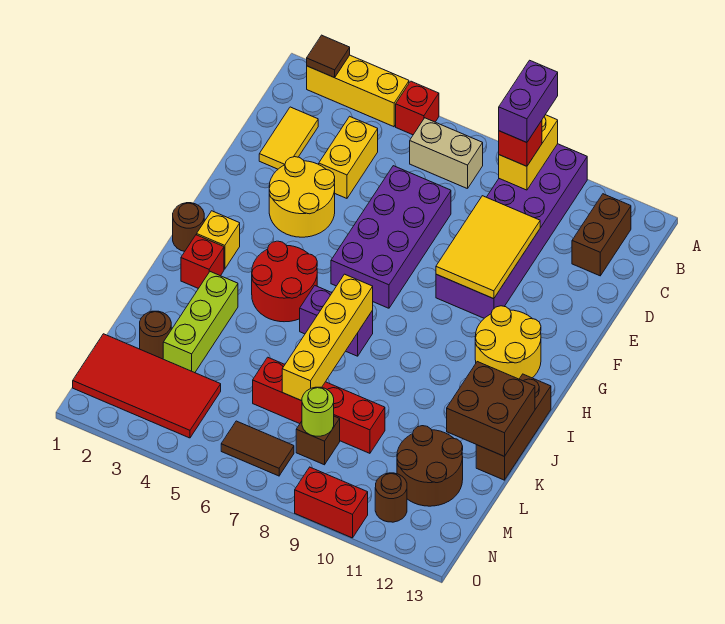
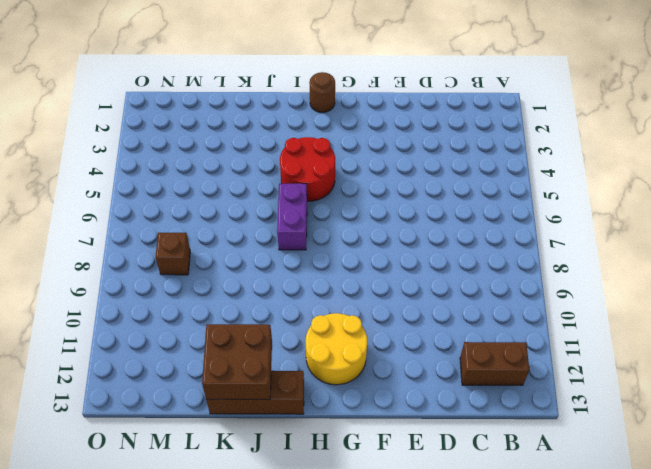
none -> yellow 1x3 brick [307,55,409,127]
none -> red 1x1 brick [396,81,439,135]
none -> purple 2x6 brick [436,144,587,318]
none -> tan 1x2 brick [410,118,483,189]

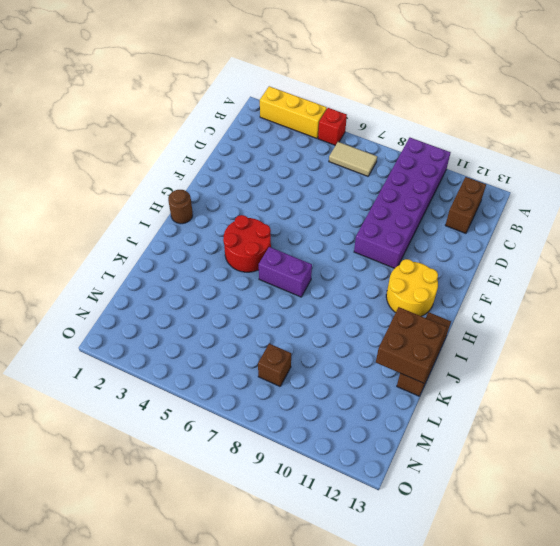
tan 1x2 tile [329,142,377,176] -> tan 1x2 brick [410,118,483,189]
none -> yellow 1x2 tile [259,107,318,169]
none -> yellow 1x2 brick [319,116,378,198]
none -> purple 2x4 brick [331,166,451,308]
none -> yellow 2x2 round brick [269,157,335,237]

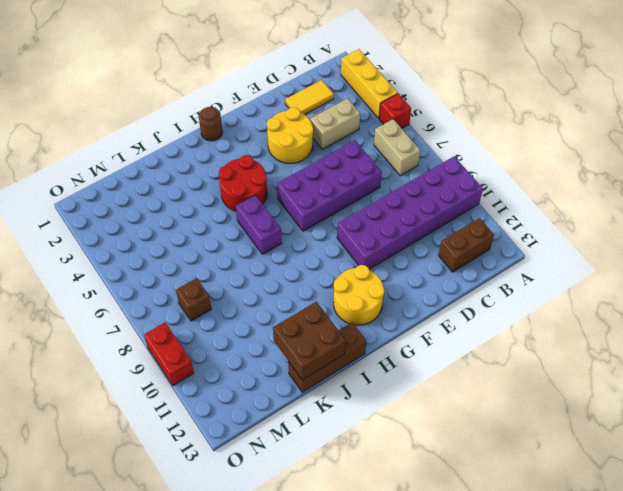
tan 1x2 brick [310,99,360,149] -> yellow 1x2 brick [319,116,378,198]
none -> yellow 1x1 brick [197,211,240,269]
none -> red 1x1 brick [181,235,224,288]
none -> lime 1x3 brick [163,272,238,373]
none -> brown 1x1 round brick [140,311,171,359]

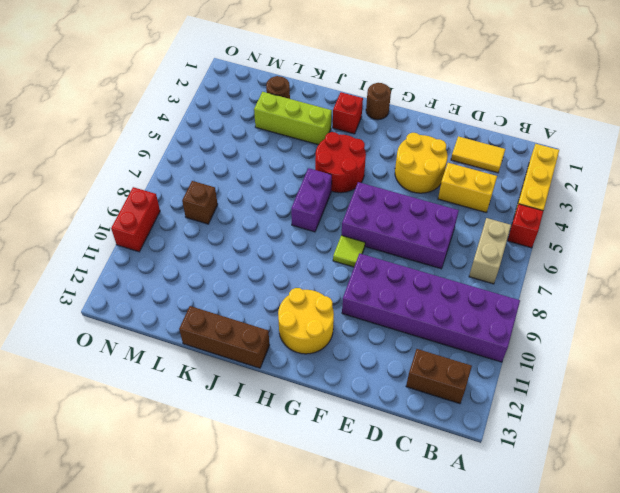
lime 1x1 tile [333,235,365,267] -> none
none -> yellow 1x1 brick [197,211,240,269]
none -> red 1x4 brick [253,357,385,453]
none -> brown 2x2 round brick [397,426,463,506]
none -> red 2x4 tile [73,334,221,438]

